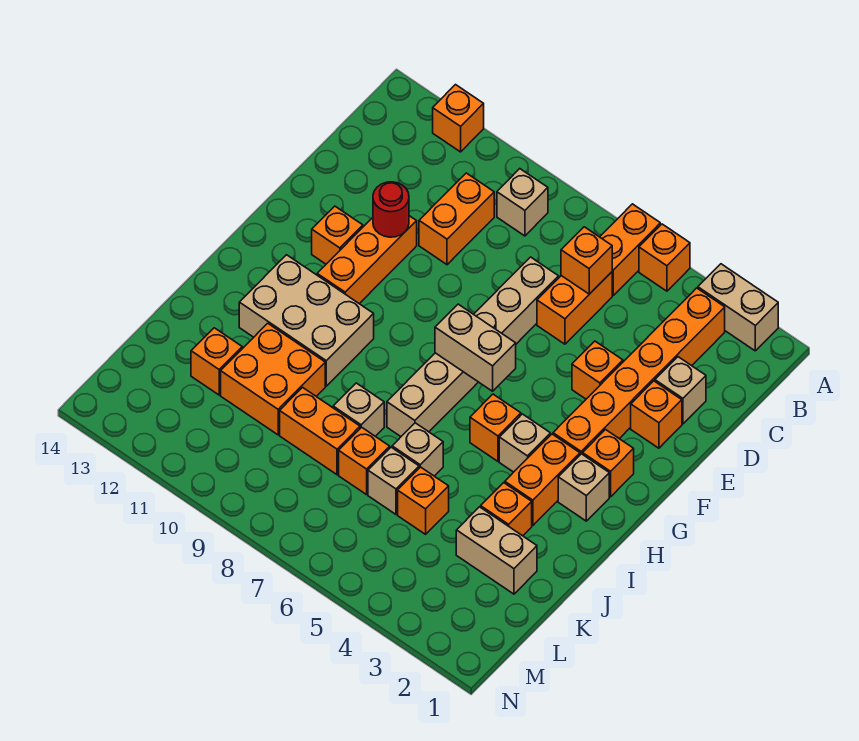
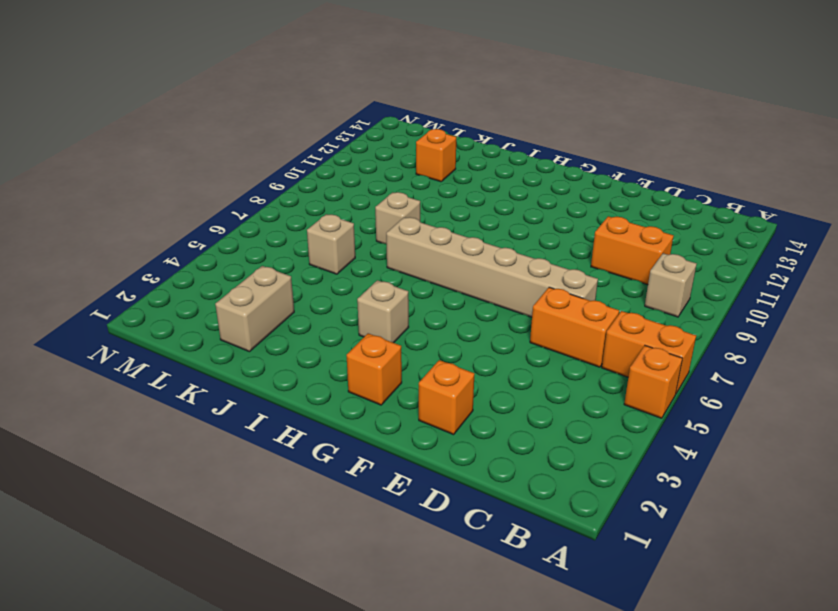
none -> tan 1x2 brick [698,264,778,351]
none -> orange 1x1 brick [433,85,484,152]
none -> orange 1x6 brick [553,288,725,455]
none -> tan 1x1 brick [655,357,706,424]

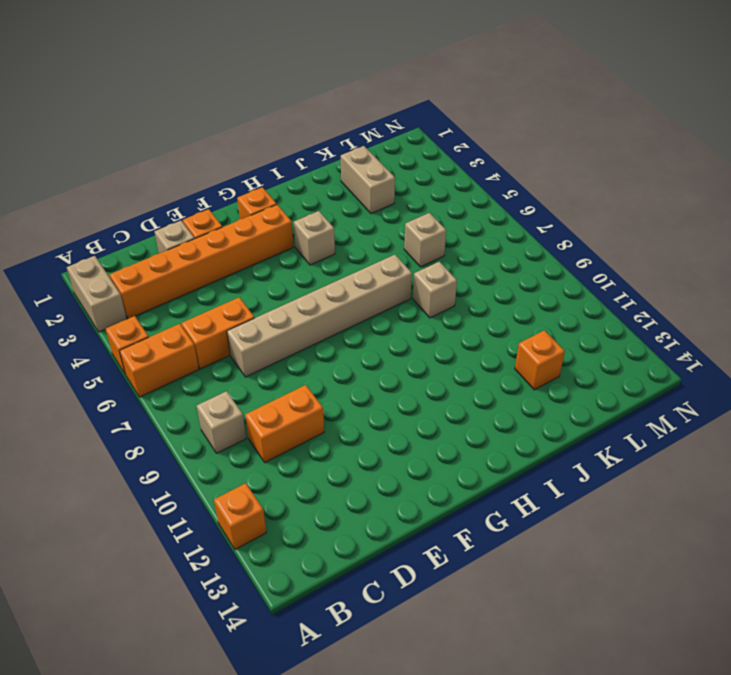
none -> orange 1x1 brick [572,341,623,399]
none -> orange 1x3 brick [317,216,417,304]
none -> orange 1x1 brick [312,206,363,264]
none -> tan 1x1 brick [558,454,609,521]

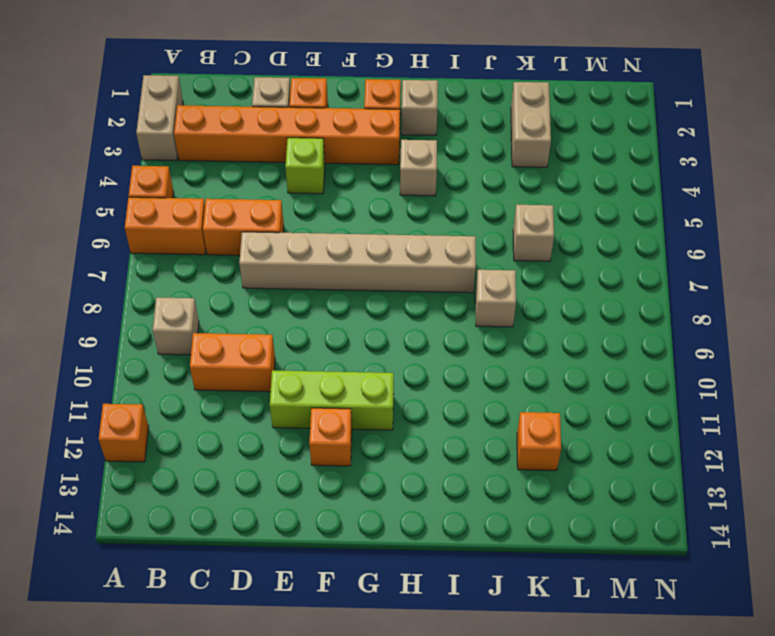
lime 1x1 brick [285,138,325,194] -> orange 1x1 brick [572,341,623,399]
lime 1x3 brick [270,370,394,430] -> orange 1x3 brick [317,216,417,304]
none -> orange 1x2 brick [505,434,580,526]
none -> orange 1x1 brick [470,394,521,461]
none -> tan 2x3 brick [239,255,374,386]
none -> orange 1x1 brick [481,483,532,536]

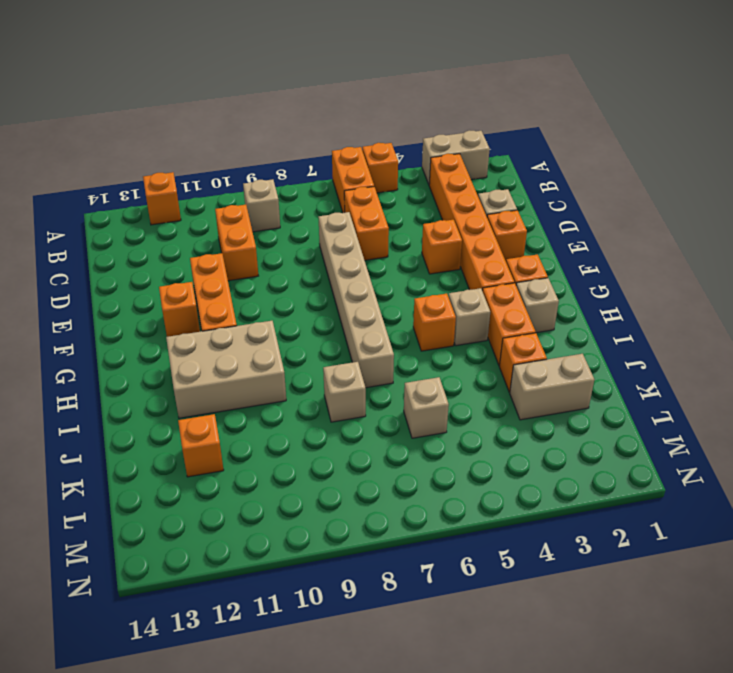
none -> tan 1x1 brick [392,423,443,476]
none -> orange 2x2 brick [221,323,325,435]
none -> orange 1x1 brick [398,467,449,534]
none -> orange 1x1 brick [339,427,390,495]

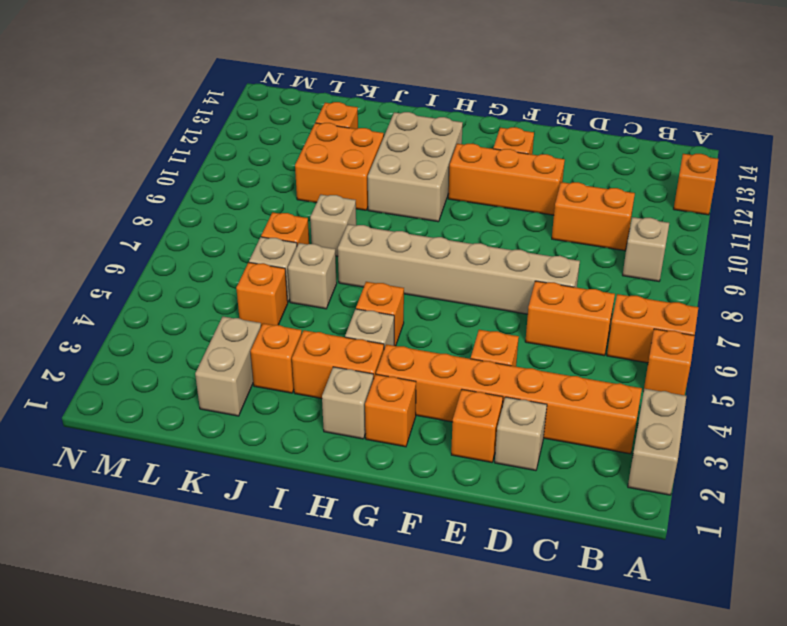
none -> orange 1x2 brick [280,387,360,475]
none -> orange 1x1 brick [561,227,612,294]
none -> red 1x1 round brick [373,182,409,237]
none -> tan 1x2 brick [435,304,516,391]

